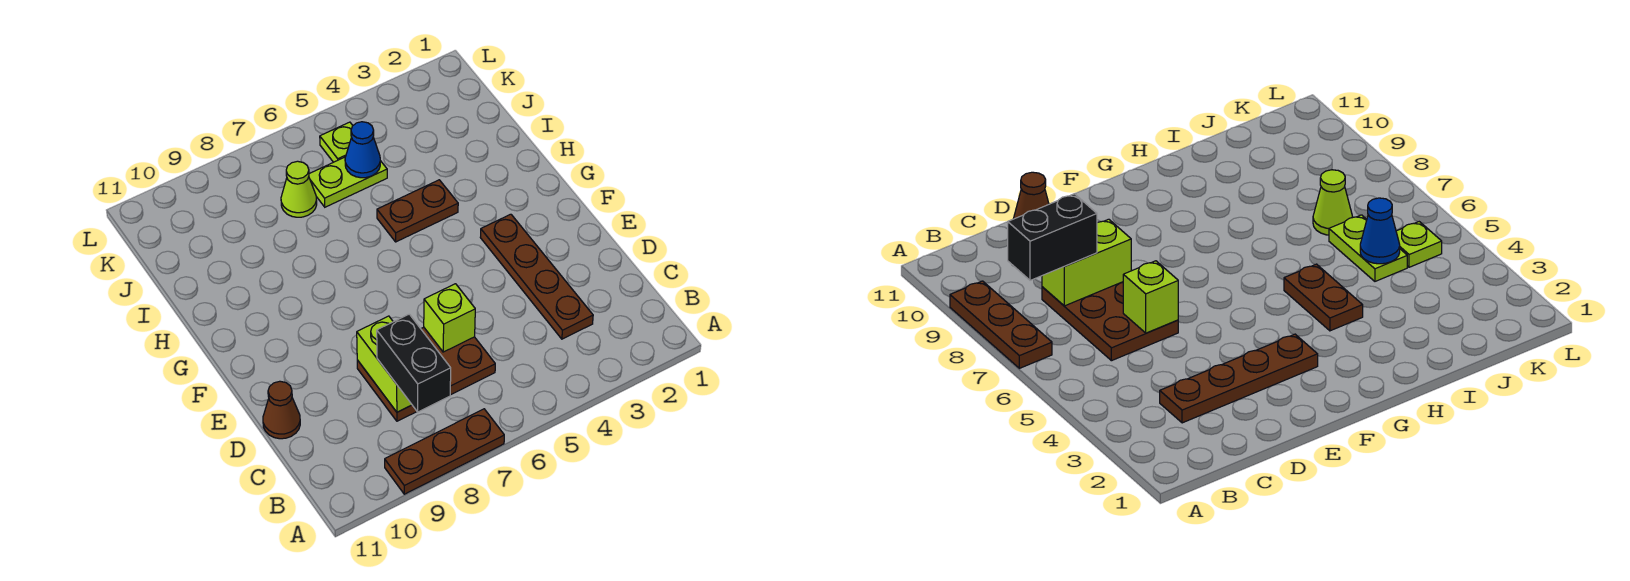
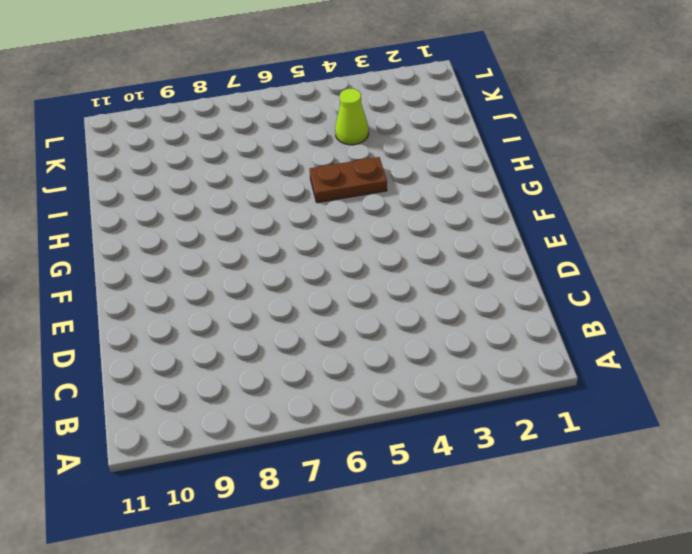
lime 1x1 cone [335,89,369,145] -> lime 1x1 cone moved to [281,161,317,217]
none -> brown 1x3 plate [385,409,504,494]
none -> brown 1x4 plate [480,214,593,339]
none -> brown 2x3 plate [357,327,495,421]

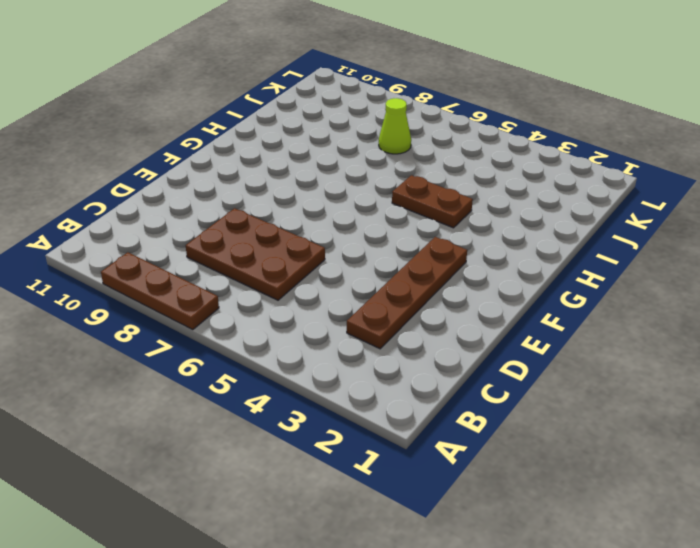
none -> brown 1x1 cone [263,381,300,439]
none -> lime 1x2 plate [309,157,387,207]
none -> lime 1x1 plate [320,122,353,162]

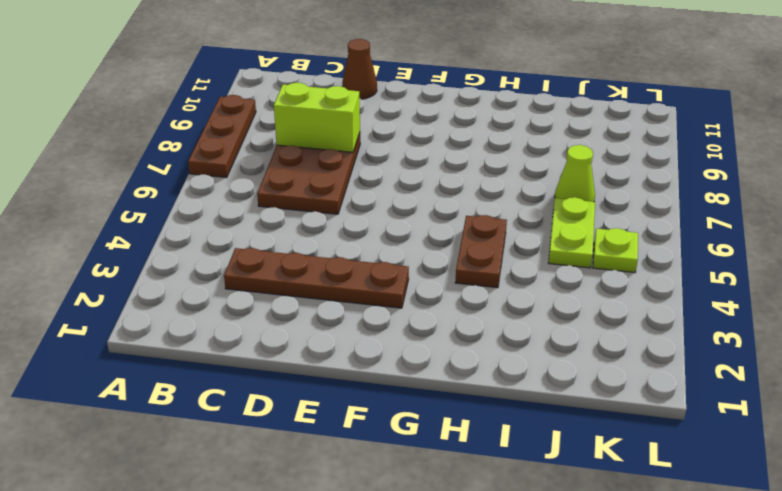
none -> lime 1x1 brick [424,284,475,352]
none -> blue 1x1 cone [345,122,380,178]
none -> black 1x2 brick [377,314,451,412]

